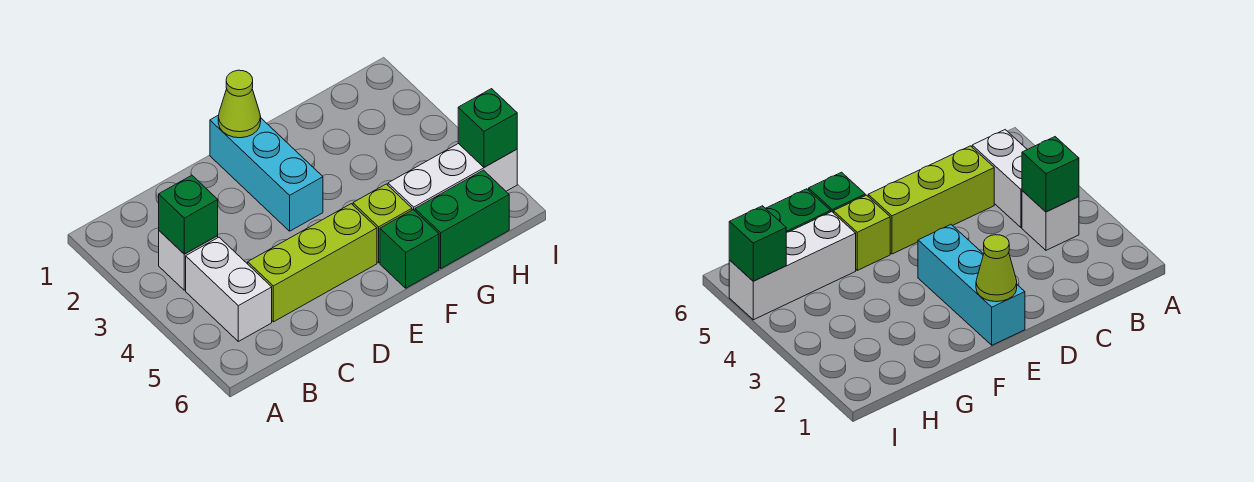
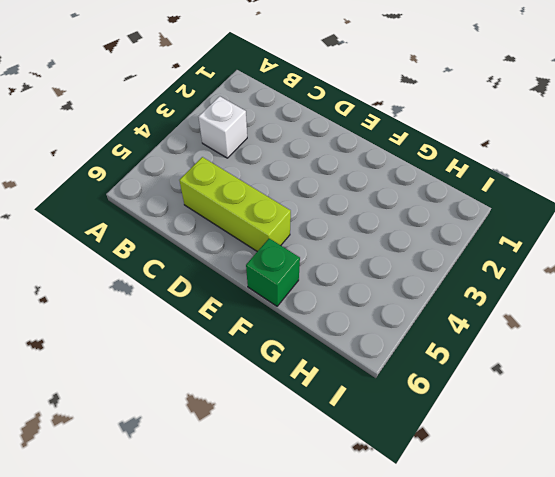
none -> white 1x2 brick [186,237,272,341]
none -> cyan 1x3 brick [210,115,323,231]

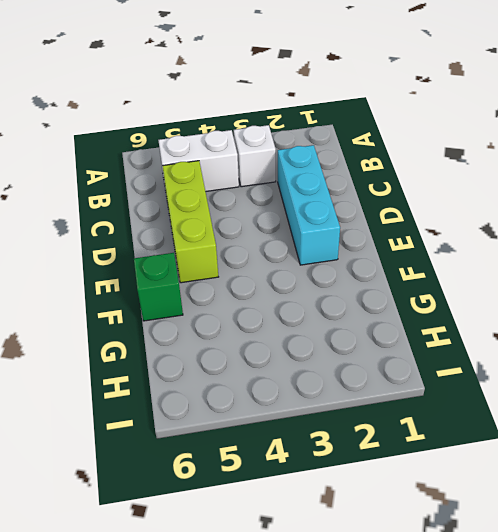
cyan 1x3 brick [278,145,340,265] -> cyan 1x3 brick turned to [210,115,323,231]
none -> lime 1x1 brick [353,184,412,263]
none -> white 1x3 brick [388,143,517,211]

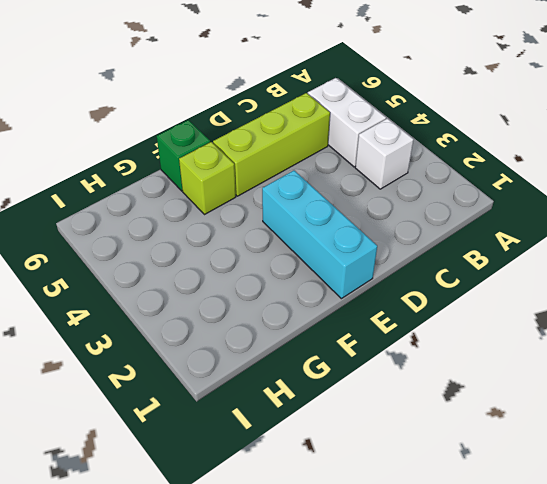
none -> white 1x3 brick [388,143,517,211]
none -> green 1x2 brick [415,170,509,268]

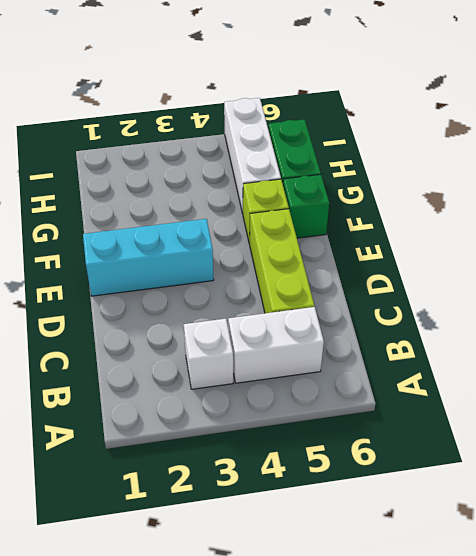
none -> green 1x1 brick [159,175,218,254]
none -> lime 1x1 cone [218,70,261,138]

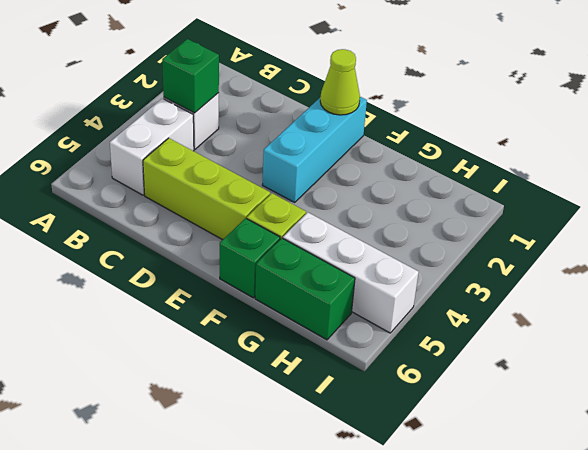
none -> green 1x1 brick [458,89,517,167]

